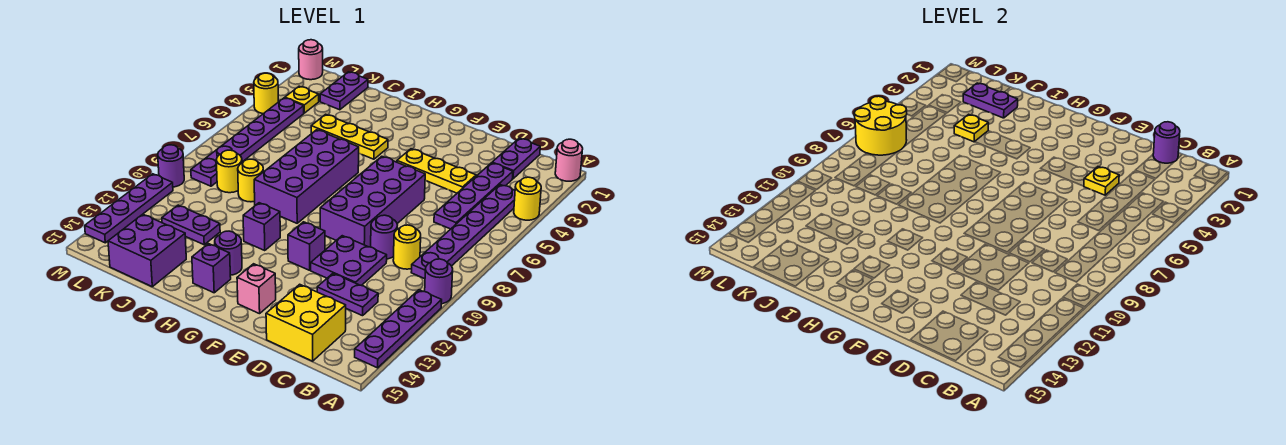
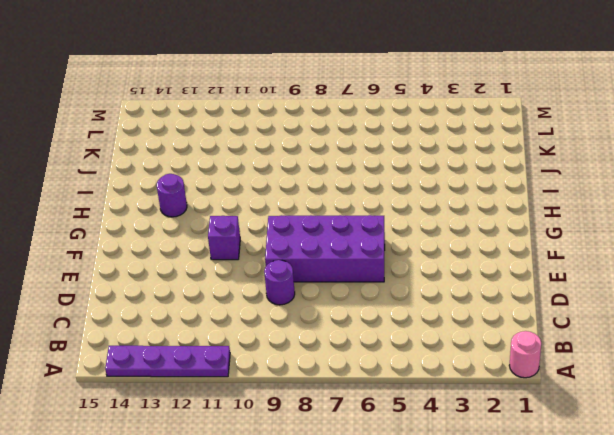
none -> yellow 1x1 round brick [514,177,541,220]
none -> purple 1x1 round brick [425,259,453,304]
none -> purple 1x6 plate [411,185,515,279]
none -> purple 1x2 plate [492,138,540,179]

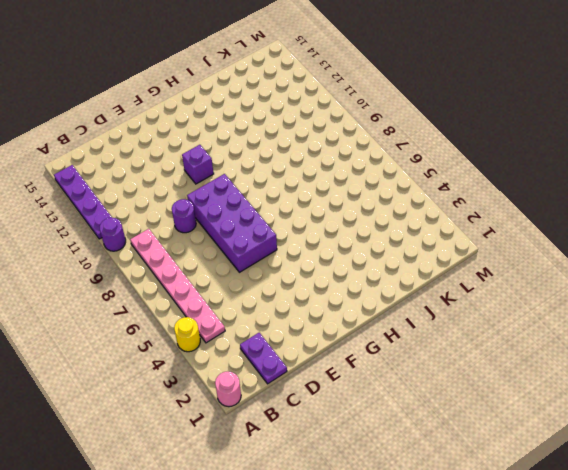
pink 1x6 plate [130,229,225,343] -> purple 1x6 plate [411,185,515,279]
none -> purple 1x4 plate [434,163,513,229]
none -> yellow 1x1 round brick [393,225,421,269]
none -> purple 1x2 plate [317,274,378,316]
none -> yellow 2x2 brick [266,284,346,361]

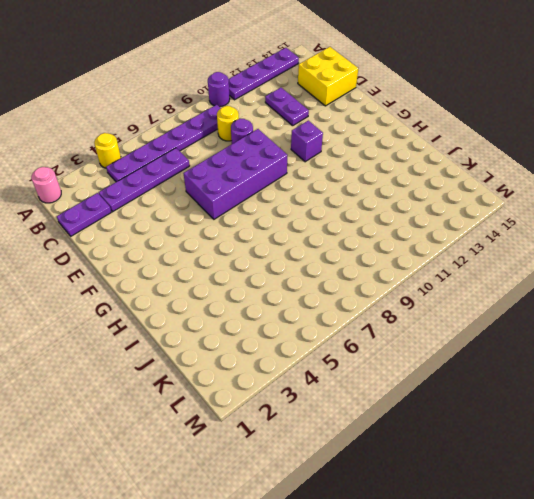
none -> yellow 1x3 plate [397,149,476,193]
none -> purple 2x2 plate [311,236,387,285]
none -> pink 1x1 brick [237,264,276,314]
none -> yellow 1x3 plate [311,114,388,159]

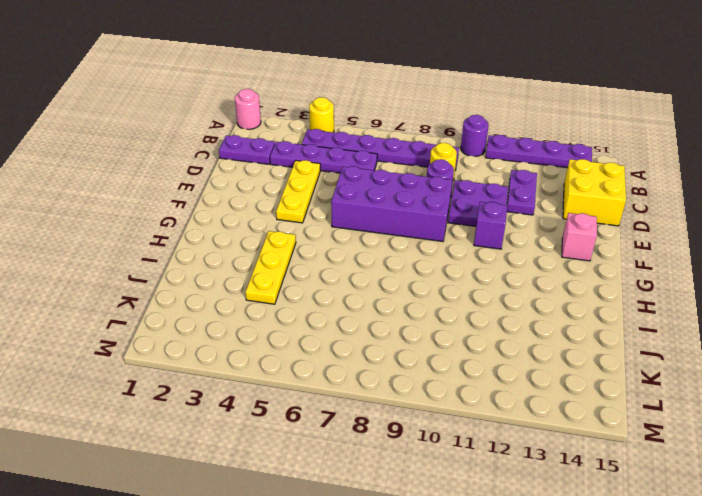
none -> purple 2x4 brick [254,130,359,223]
none -> purple 1x1 brick [243,203,280,251]
none -> purple 1x1 round brick [215,231,242,275]
none -> purple 1x1 brick [192,244,231,293]

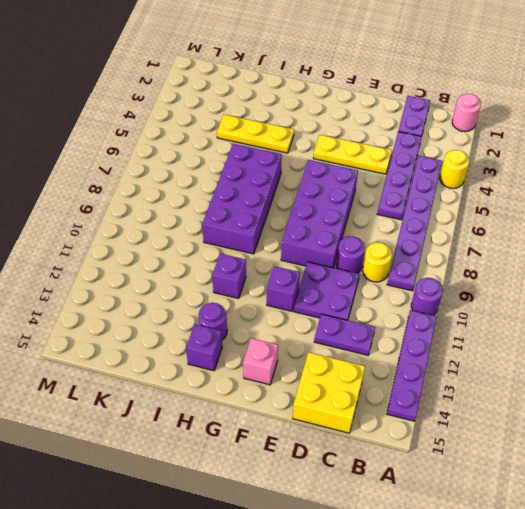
none -> yellow 1x1 round brick [238,159,263,202]
none -> purple 1x2 plate [162,205,220,245]
none -> purple 2x2 brick [108,214,186,287]
none -> purple 1x2 plate [320,72,368,110]

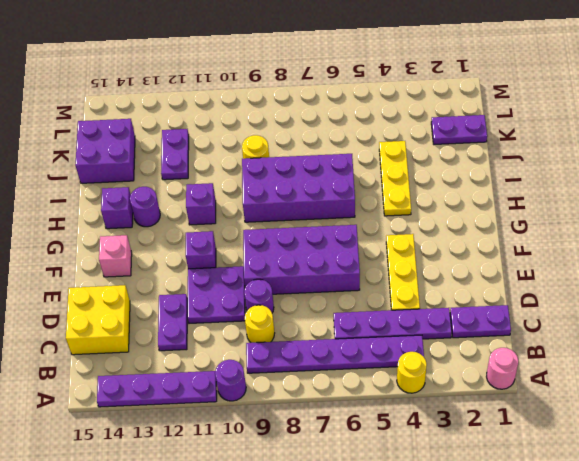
none -> yellow 1x1 round brick [216,150,242,193]
none -> yellow 1x1 plate [285,86,319,113]
none -> purple 1x6 plate [191,98,304,186]
none -> pink 1x1 round brick [299,40,323,80]

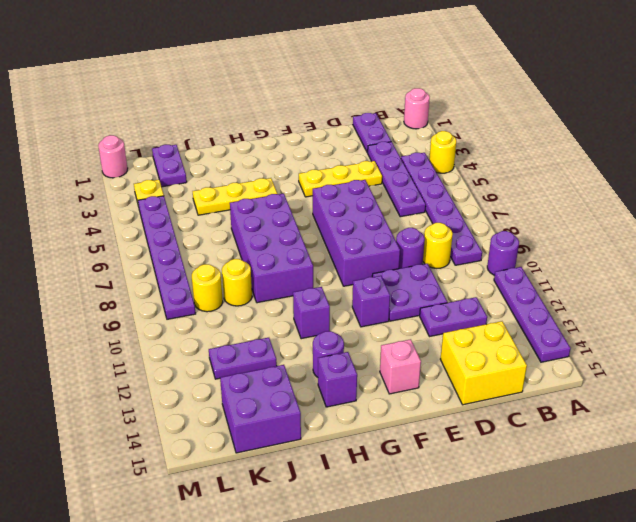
none -> yellow 1x1 round brick [254,73,278,114]
none -> purple 1x1 round brick [158,145,184,187]
none -> purple 1x4 plate [85,174,173,243]
none -> purple 1x1 round brick [1153,122,1180,163]

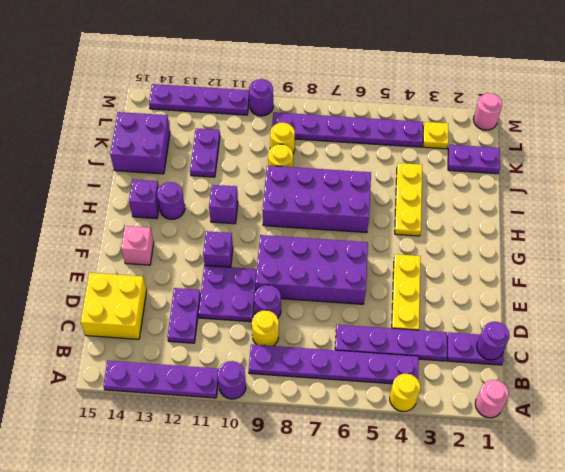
none -> yellow 1x1 round brick [254,73,278,114]
none -> yellow 1x1 plate [1084,167,1119,195]
none -> purple 1x2 plate [963,83,1018,118]
none -> yellow 1x1 plate [954,114,988,142]

